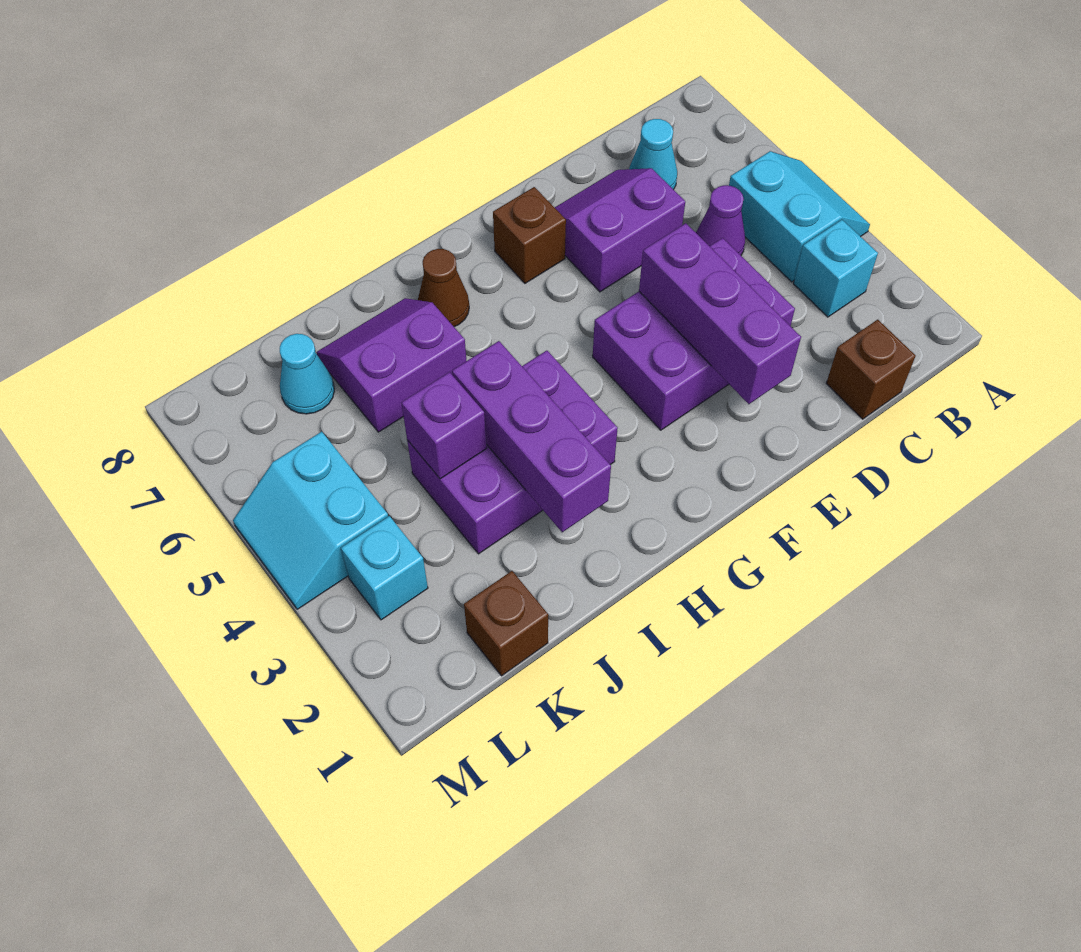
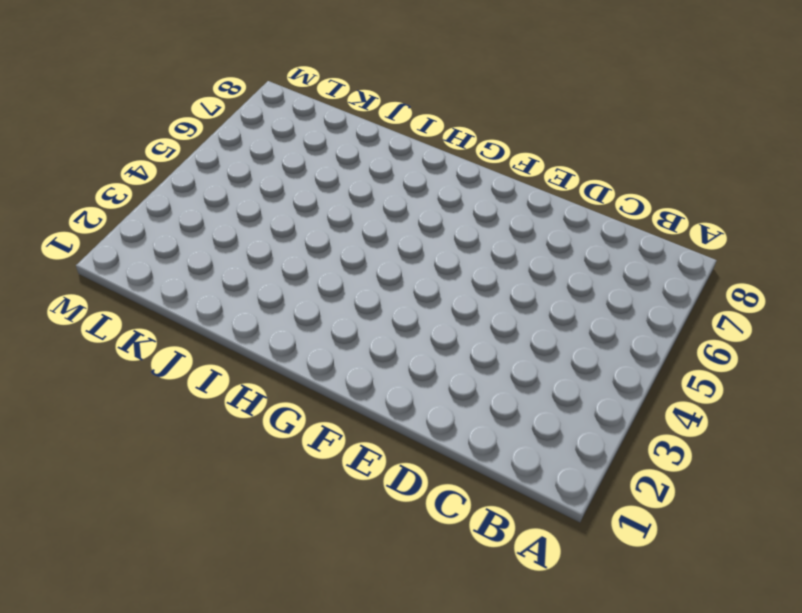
none -> cyan 2x2 slope [729,151,870,282]
none -> cyan 1x1 brick [793,220,878,317]
none -> brown 1x1 brick [826,320,916,419]

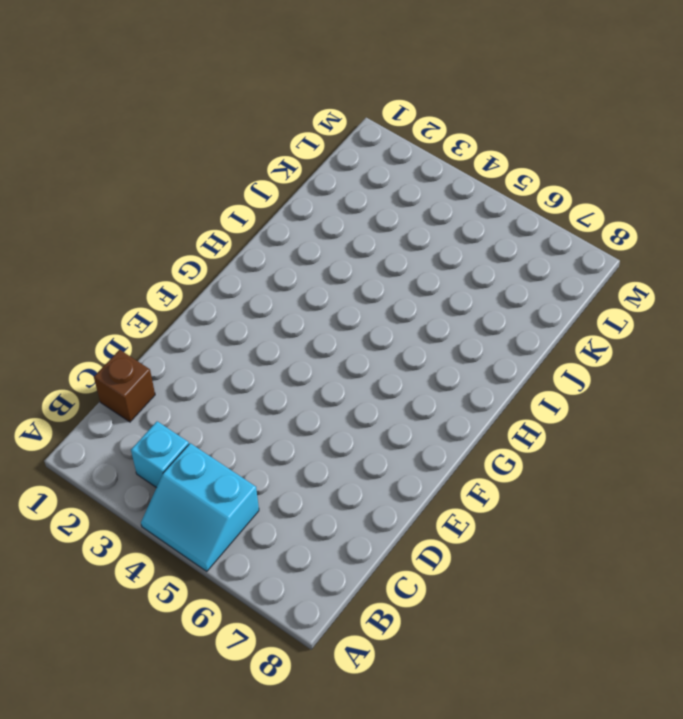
none -> purple 1x1 cone [696,185,745,255]
none -> cyan 1x1 cone [629,119,677,190]
none -> purple 2x3 brick [593,238,795,430]

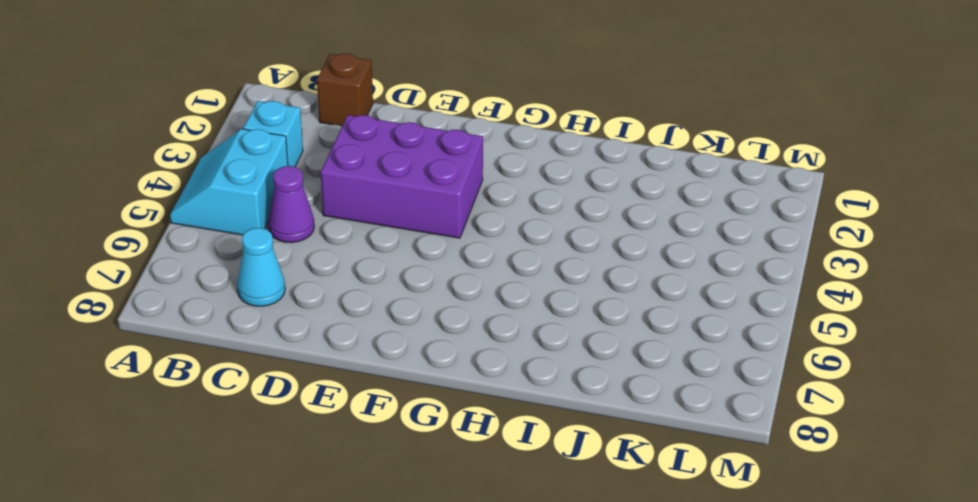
none -> purple 2x2 slope [555,168,685,292]
none -> brown 1x1 brick [493,187,566,283]
none -> purple 2x3 brick [407,351,618,554]

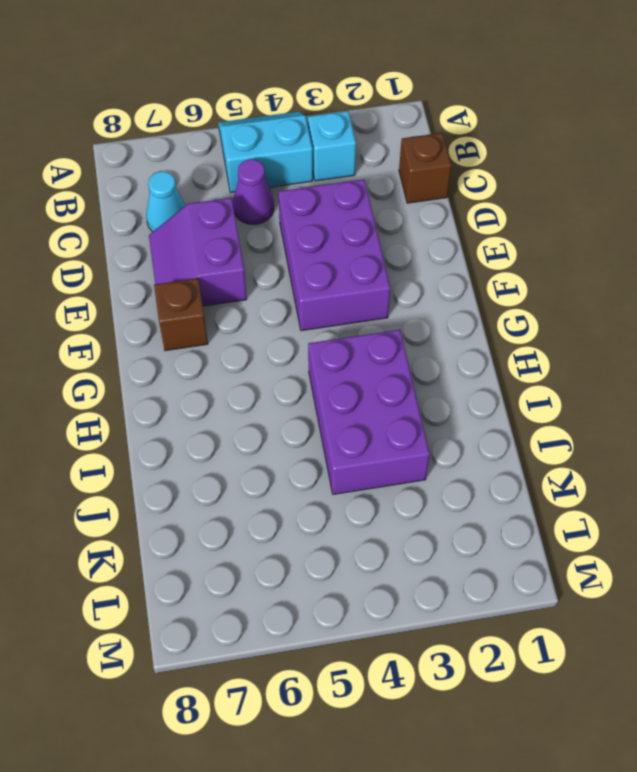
none -> brown 1x1 cone [418,249,469,327]
none -> purple 2x2 slope [316,298,466,432]
none -> brown 1x1 brick [464,571,548,676]

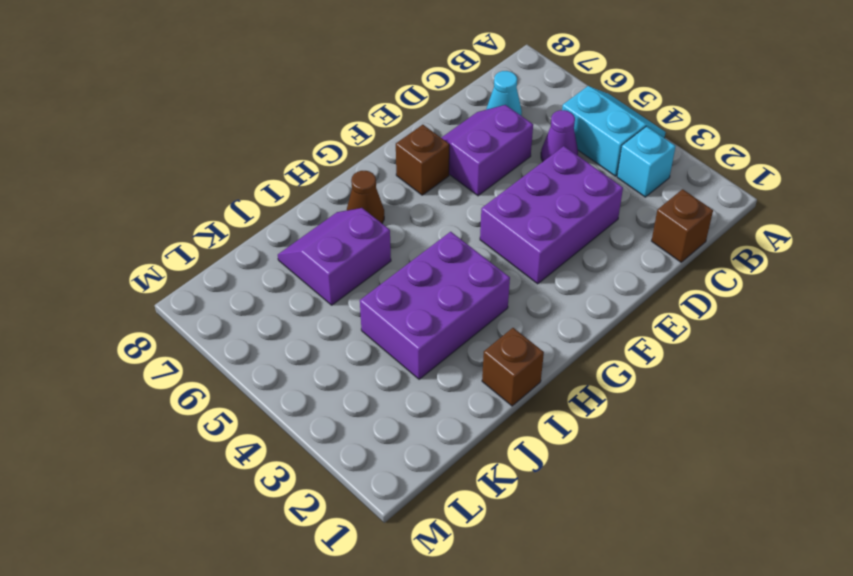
brown 1x1 brick [482,328,544,406] -> brown 1x1 brick moved to [464,571,548,676]
none -> cyan 1x1 cone [280,334,334,414]
none -> cyan 1x1 brick [341,516,428,620]
none -> cyan 2x2 slope [233,432,388,609]

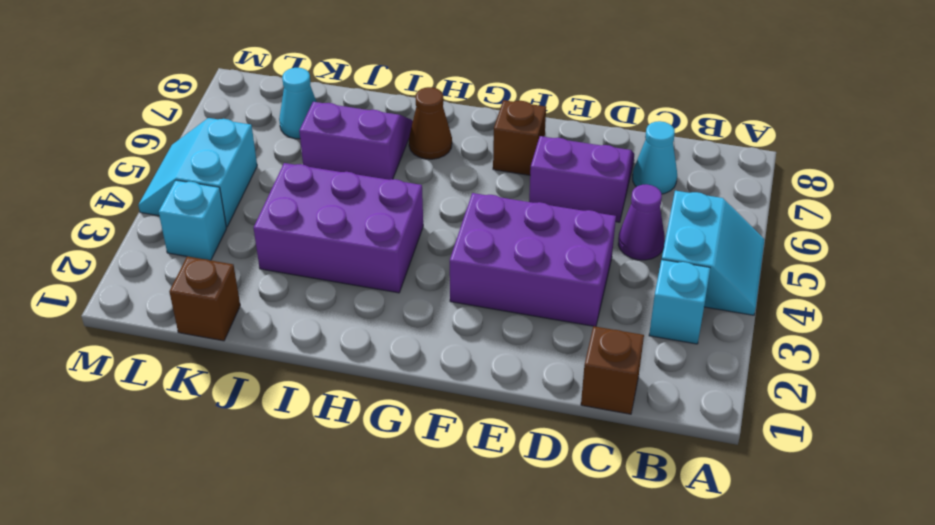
none -> purple 1x3 brick [639,223,801,404]
none -> purple 1x3 brick [452,341,611,532]
none -> purple 1x1 brick [401,372,487,479]

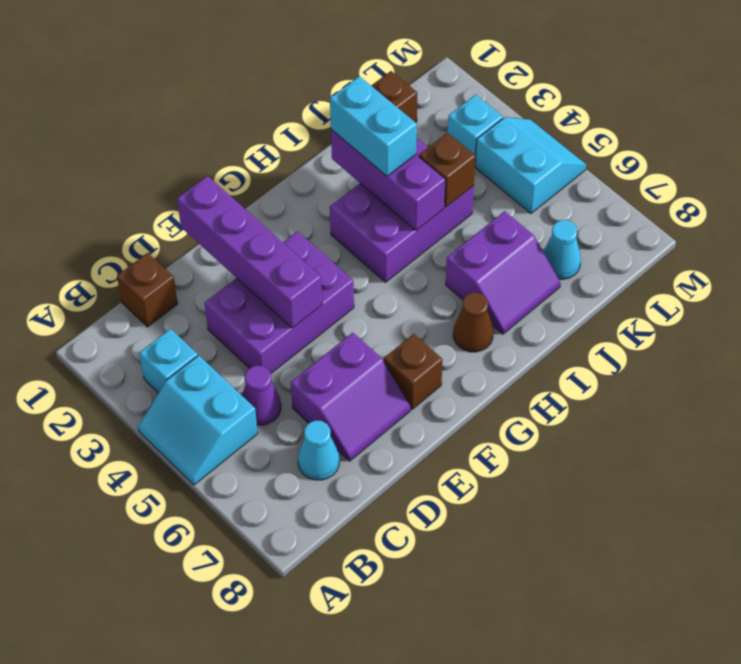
purple 1x4 brick [177,176,322,328] -> purple 1x3 brick [639,223,801,404]
cyan 1x2 brick [330,76,417,176] -> none
brown 1x1 brick [419,133,476,207] -> purple 1x1 brick [401,372,487,479]

